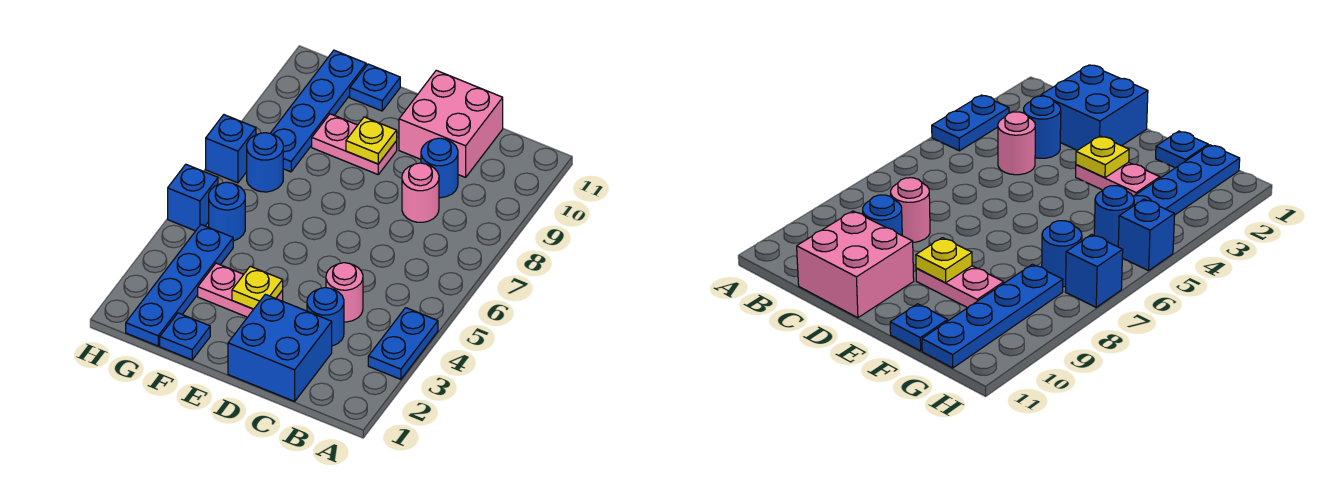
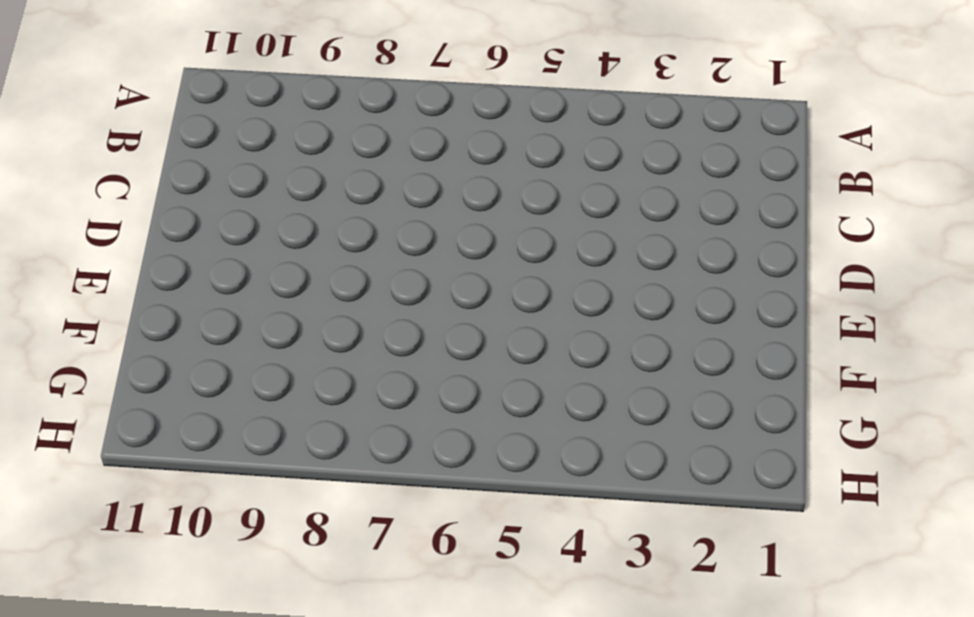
none -> blue 1x2 plate [368,308,438,379]
none -> blue 2x2 brick [228,294,332,401]
none -> blue 1x1 round brick [307,288,344,346]

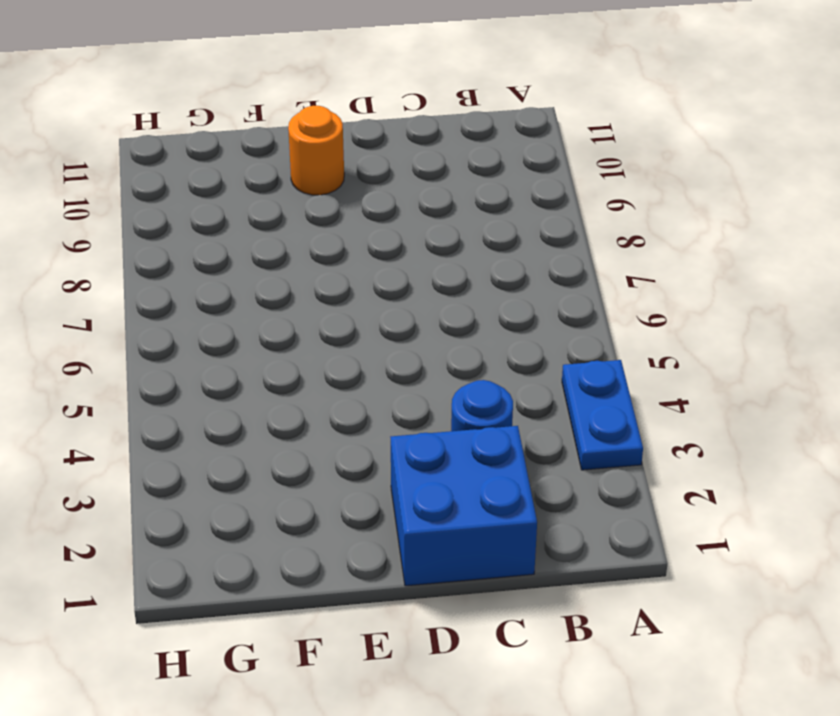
orange 1x1 round brick [288,106,344,195] -> none
none -> pink 1x1 round brick [326,263,363,322]
none -> pink 1x1 round brick [402,163,439,222]
none -> blue 1x1 round brick [421,138,458,198]

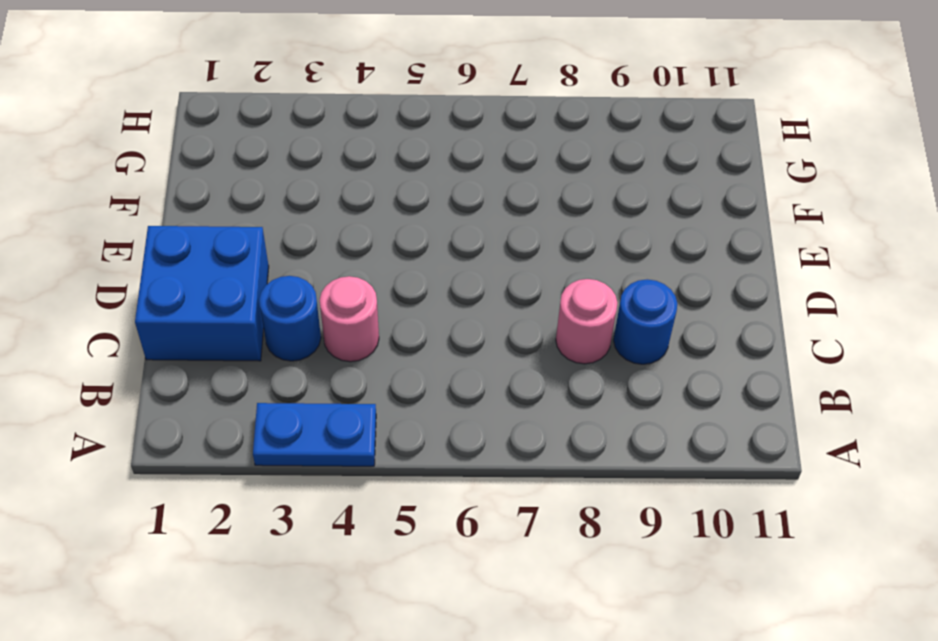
none -> pink 2x2 brick [399,70,503,177]
none -> pink 1x2 plate [198,263,283,317]
none -> pink 1x2 plate [312,114,397,174]

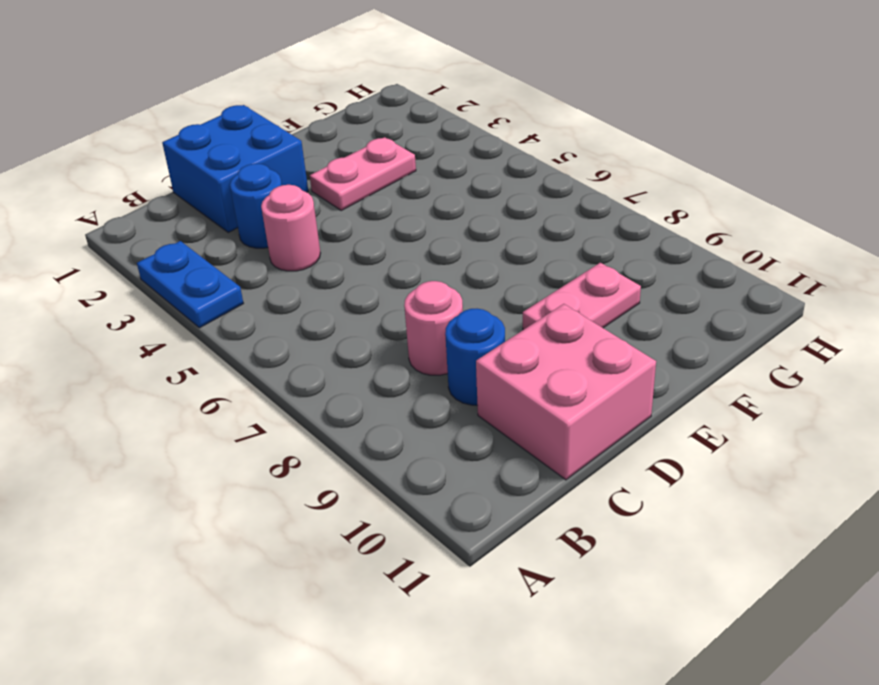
none -> blue 1x1 plate [160,313,210,360]
none -> blue 1x1 plate [350,64,400,111]
none -> blue 1x4 plate [126,225,233,346]

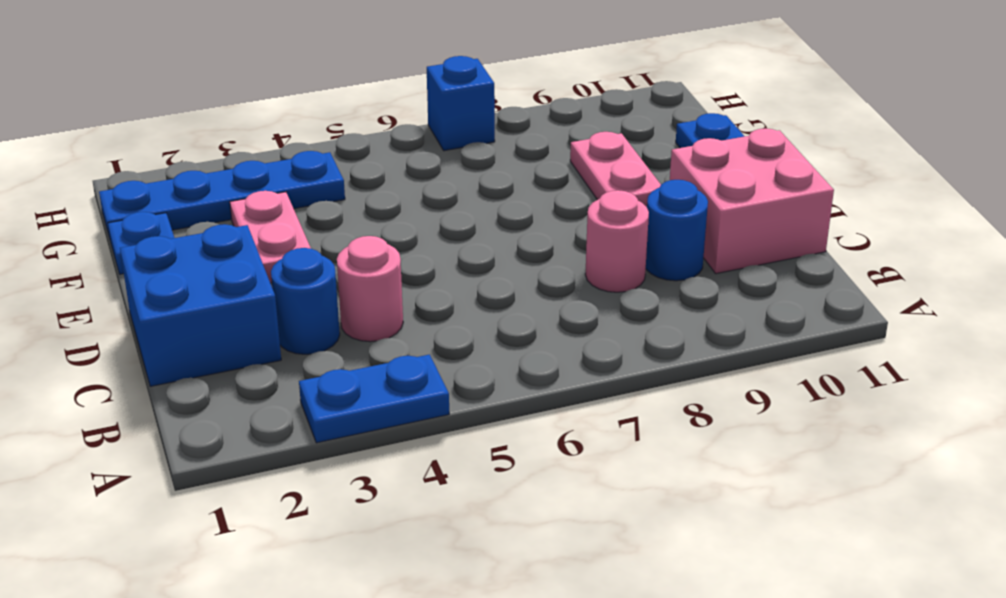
none -> blue 1x1 round brick [209,182,245,241]
none -> blue 1x1 round brick [247,133,283,192]
none -> blue 1x4 plate [270,50,366,172]

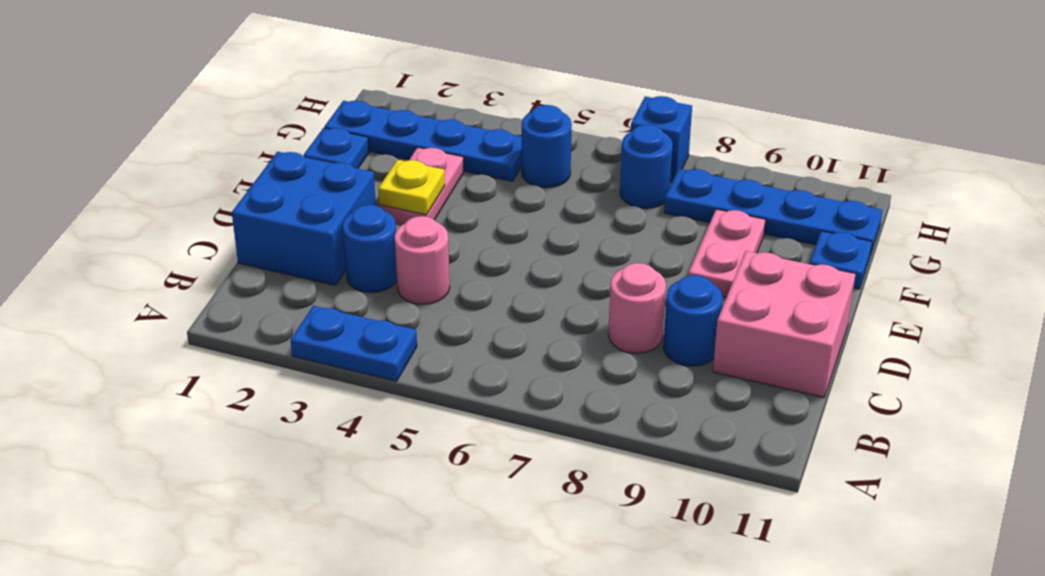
none -> blue 1x1 brick [168,164,218,231]
none -> yellow 1x1 plate [346,117,397,164]

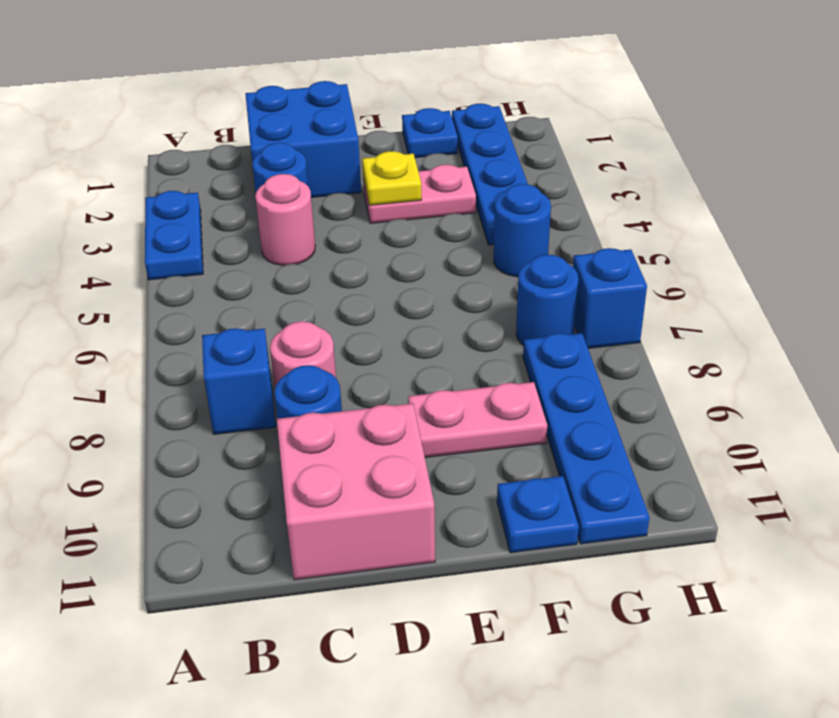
blue 1x1 brick [202,328,276,434] -> blue 1x1 brick moved to [168,164,218,231]
none -> yellow 1x1 plate [346,117,397,164]

